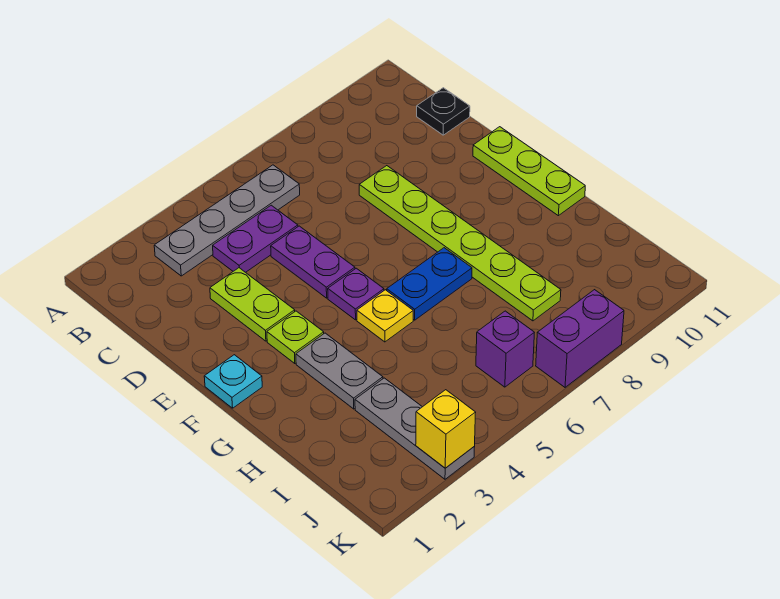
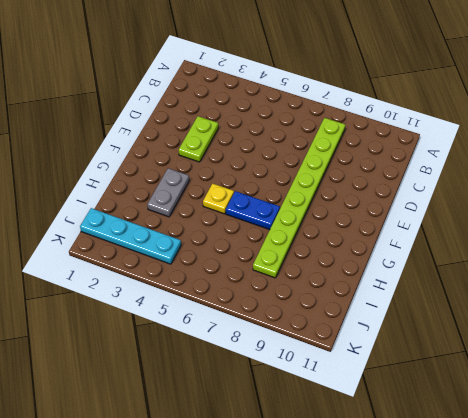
lime 1x8 plate [253,118,345,278] -> lime 1x6 plate [359,166,561,321]
cyan 1x4 plate [80,208,181,264] -> grey 1x3 plate [355,378,474,479]
none -> grey 1x4 plate [154,165,300,276]
none -> purple 1x2 plate [213,205,298,272]
none -> black 1x1 plate [417,88,470,135]

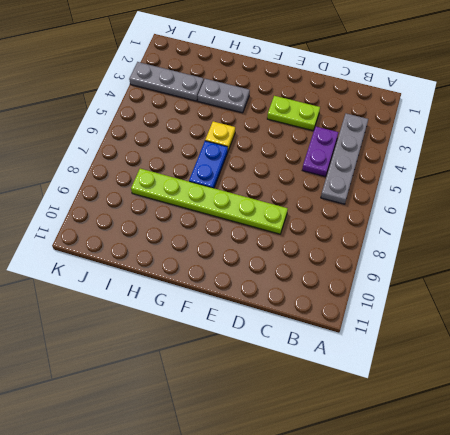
none -> black 1x1 plate [417,88,470,135]
none -> purple 1x2 plate [271,226,355,298]
none -> lime 1x3 plate [473,127,585,216]

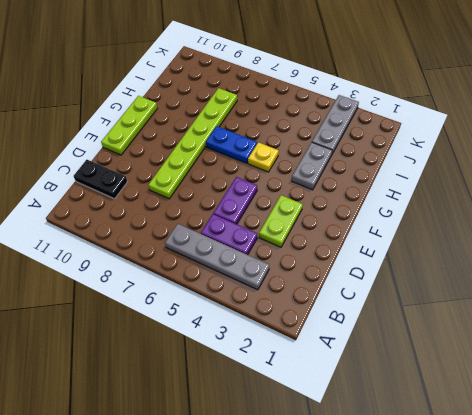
black 1x2 plate [74,160,127,199] -> black 1x1 plate [417,88,470,135]
none -> cyan 1x1 plate [204,355,262,408]
none -> lime 1x1 plate [267,311,324,364]
none -> purple 1x1 plate [328,268,384,320]

